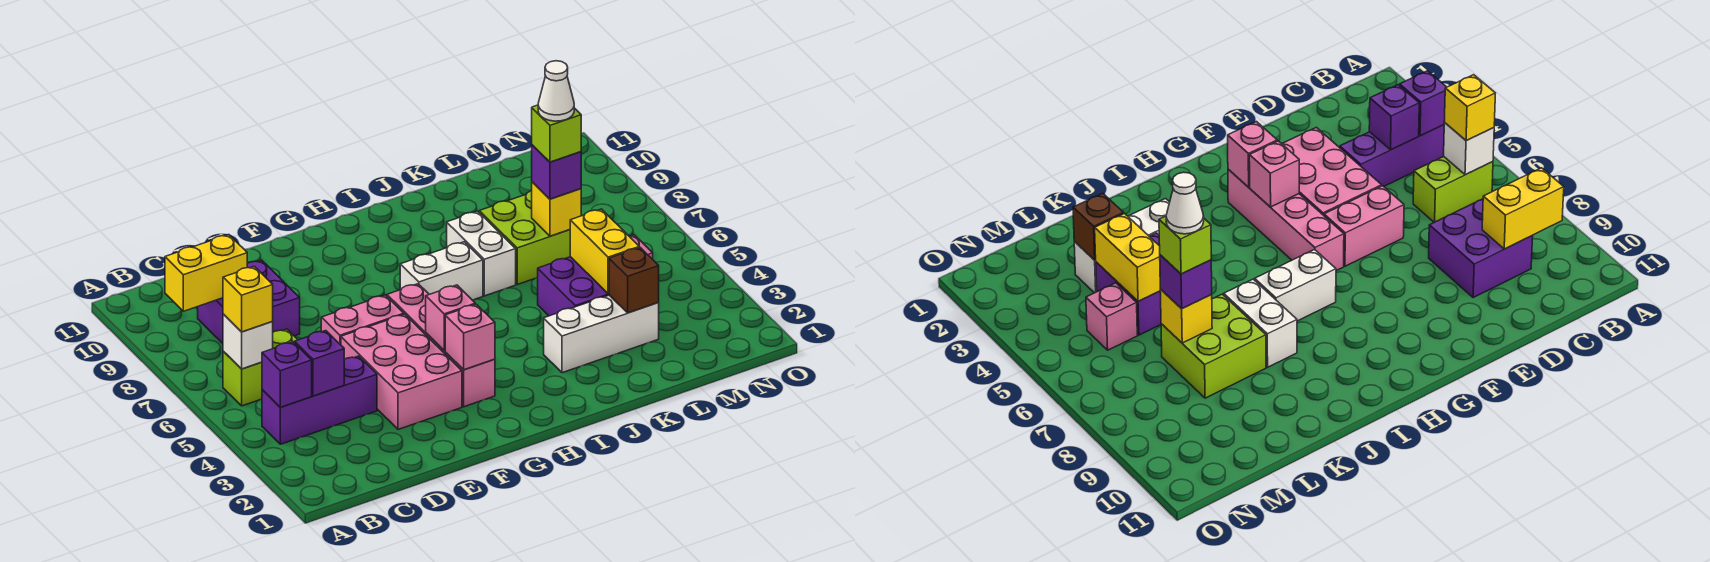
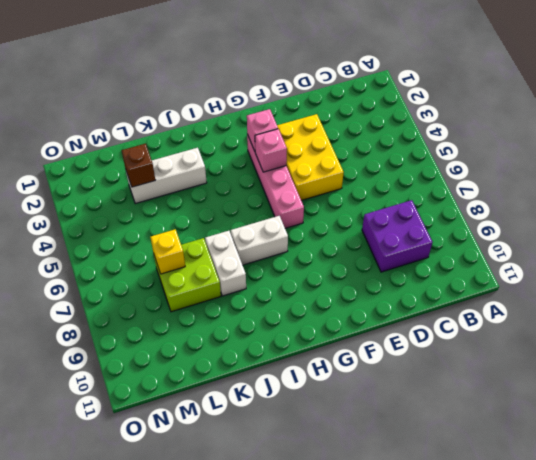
yellow 2x3 brick [277,114,344,200] -> pink 2x3 brick [341,314,462,430]
none -> purple 1x3 brick [262,356,377,444]
none -> lime 1x2 brick [223,329,298,406]
none -> pink 1x2 brick [321,295,404,345]

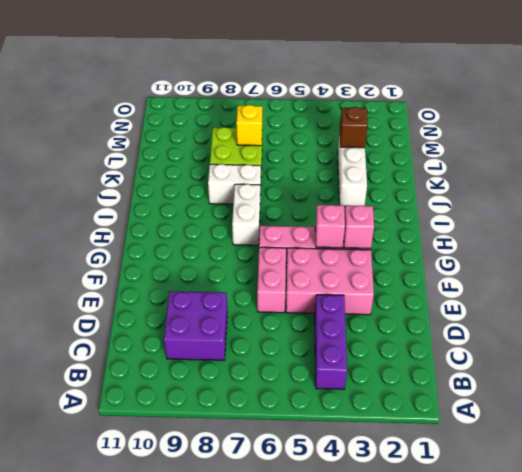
none -> lime 1x2 brick [223,329,298,406]
none -> purple 2x2 brick [538,257,609,316]
none -> pink 1x1 brick [1086,283,1137,350]

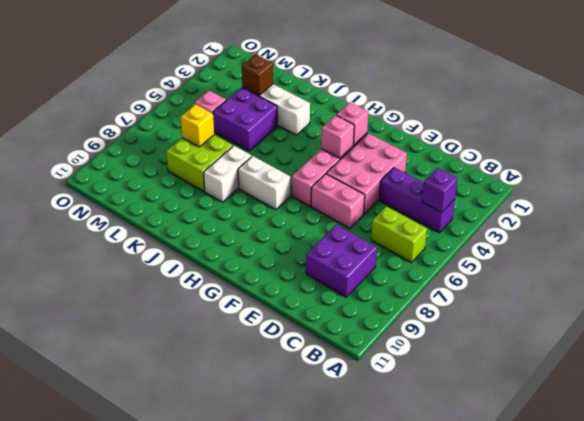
none -> white 1x1 brick [223,314,273,369]
none -> yellow 1x2 brick [165,235,247,311]
none -> purple 1x1 brick [295,331,344,396]

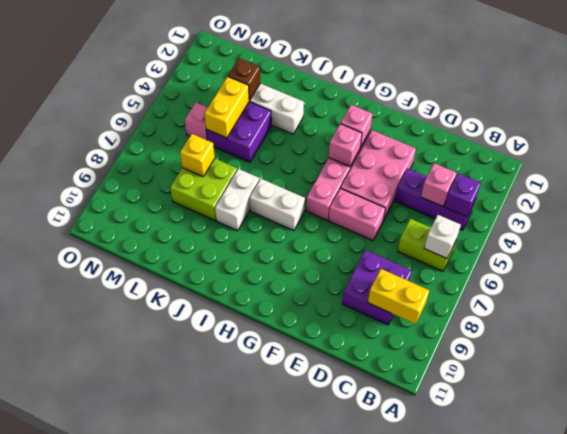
pink 1x1 brick [421,163,456,206] -> purple 1x1 brick [295,331,344,396]
none -> yellow 1x1 brick [223,266,273,332]
none -> purple 1x1 brick [532,145,581,199]
none -> lime 1x1 brick [532,105,581,162]

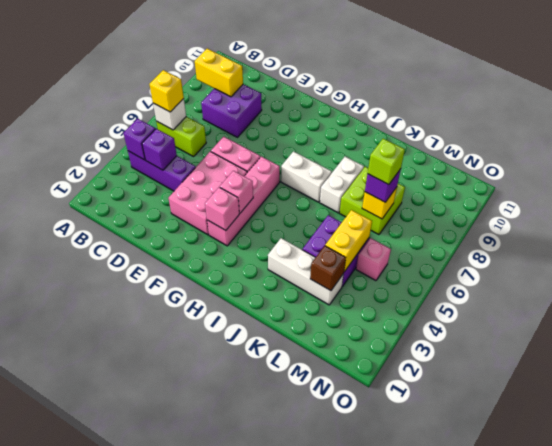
none -> white 1x1 cone [538,61,574,121]

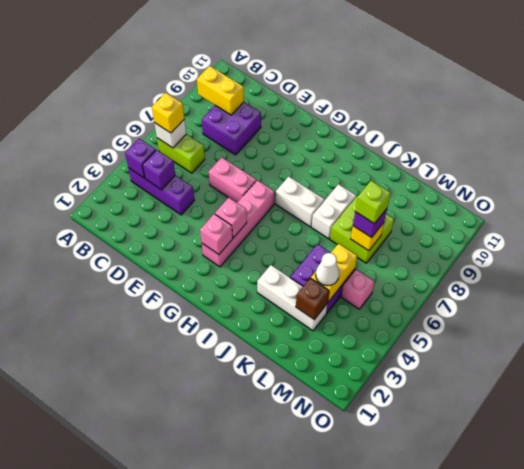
white 1x1 cone [316,253,339,286] -> white 1x1 cone moved to [538,61,574,121]
none -> pink 2x3 brick [341,314,462,430]

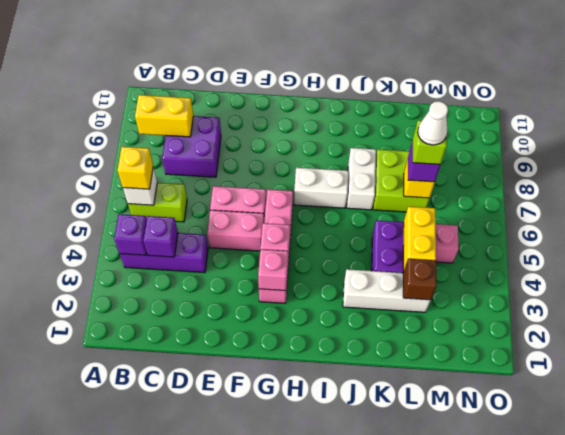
pink 1x2 brick [207,210,264,251] -> pink 2x3 brick [341,314,462,430]

